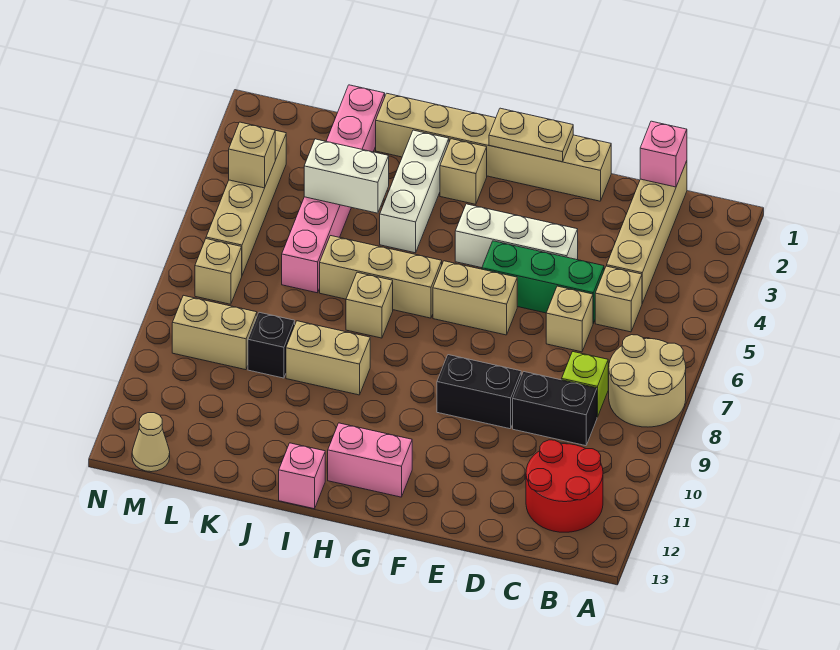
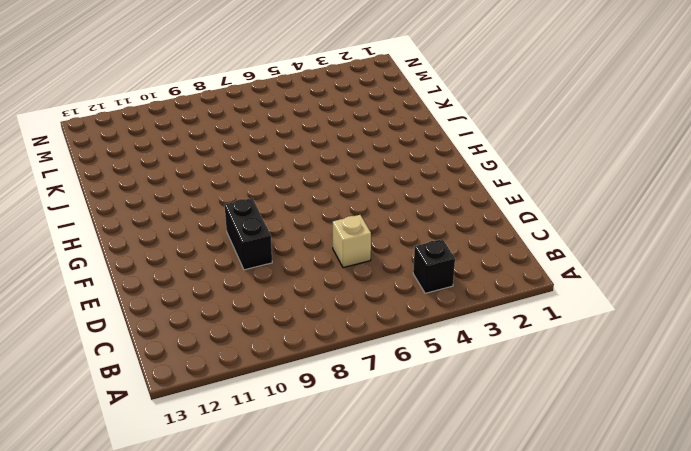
black 1x1 brick [413,239,455,293] -> black 1x1 brick moved to [248,312,295,378]
none -> tan 2x2 round brick [609,335,686,427]
none -> red 2x2 round brick [526,440,603,532]
none -> tan 1x4 brick [607,161,687,303]

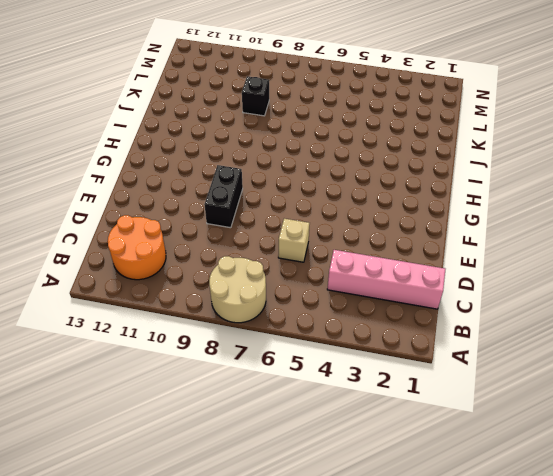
orange 2x2 round brick [108,215,166,280] -> red 2x2 round brick [526,440,603,532]
pink 1x4 brick [327,250,445,309] -> tan 1x4 brick [607,161,687,303]
none -> tan 1x1 brick [595,266,642,332]
none -> lime 1x1 brick [562,352,608,417]
none -> black 1x2 brick [513,372,597,446]

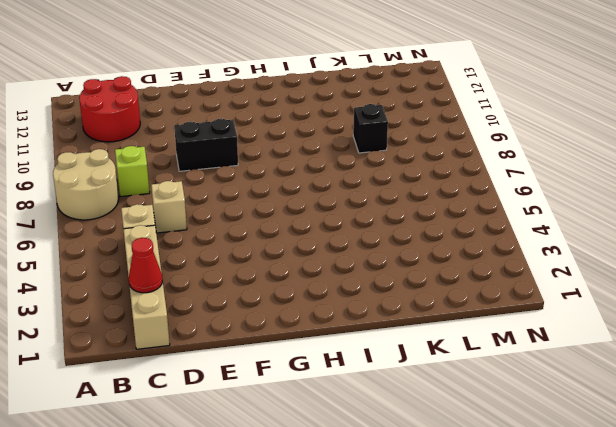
red 1x1 cone [129,238,162,293] -> none
none -> black 1x2 brick [513,372,597,446]
none -> green 1x3 brick [482,241,604,323]
none -> tan 1x6 brick [376,93,611,201]

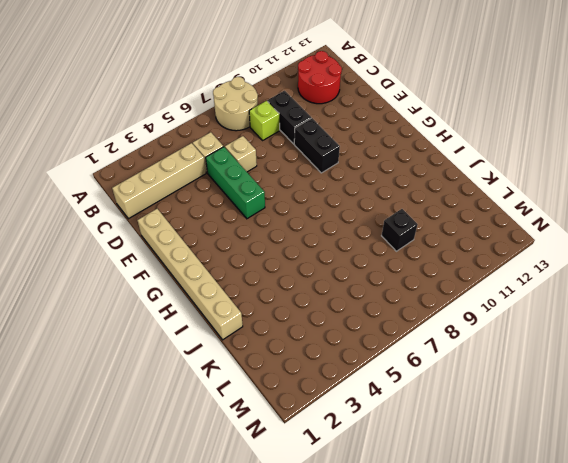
none -> white 1x3 brick [455,204,578,268]
none -> tan 1x2 brick [433,261,517,335]
none -> pink 1x2 brick [328,423,412,497]

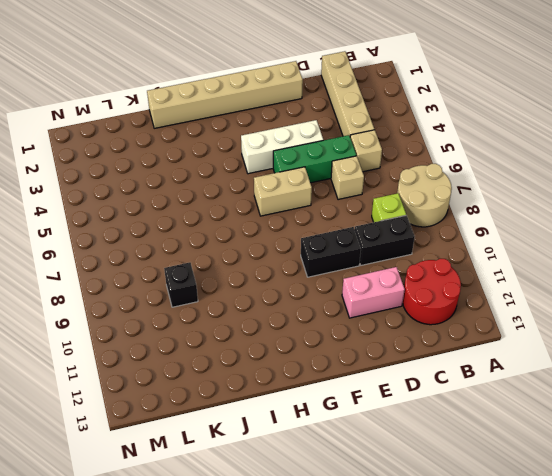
pink 1x2 brick [342,267,405,318] -> pink 1x2 brick moved to [328,423,412,497]
none -> tan 1x1 brick [440,139,487,204]
none -> tan 1x3 brick [320,236,442,318]
none -> white 1x3 brick [380,130,449,253]

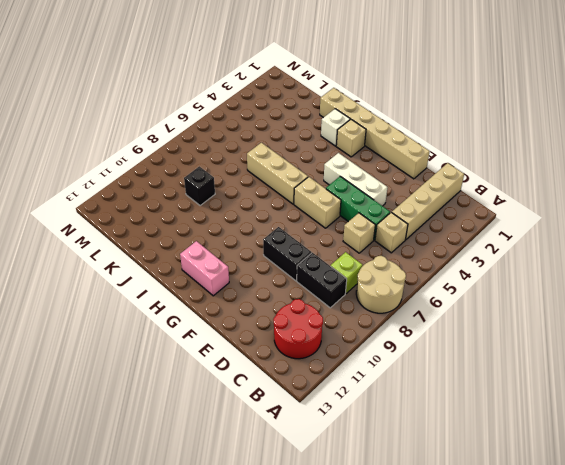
white 1x1 brick [321,109,350,146] -> white 1x3 brick [380,130,449,253]
none -> tan 1x1 brick [346,272,393,338]
none -> tan 1x2 brick [286,321,370,395]
none -> pink 1x1 brick [279,443,325,509]

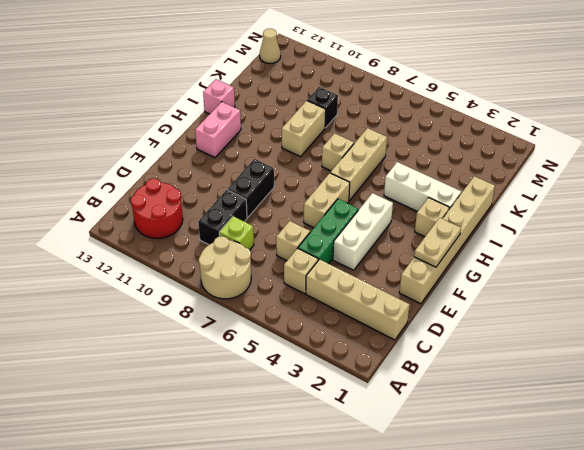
none -> pink 1x6 brick [282,85,385,293]
none -> tan 1x2 brick [172,295,257,370]
none -> tan 1x4 brick [206,130,286,275]

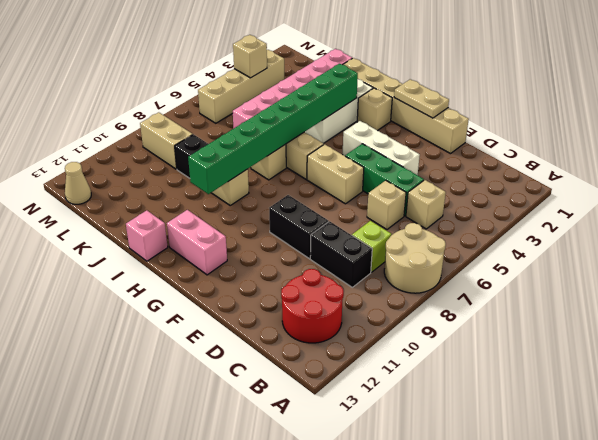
green 1x8 brick [188,64,358,194] -> none
none -> tan 1x4 brick [607,161,687,303]
none -> tan 1x1 brick [195,239,242,304]
none -> pink 1x1 brick [640,121,687,187]

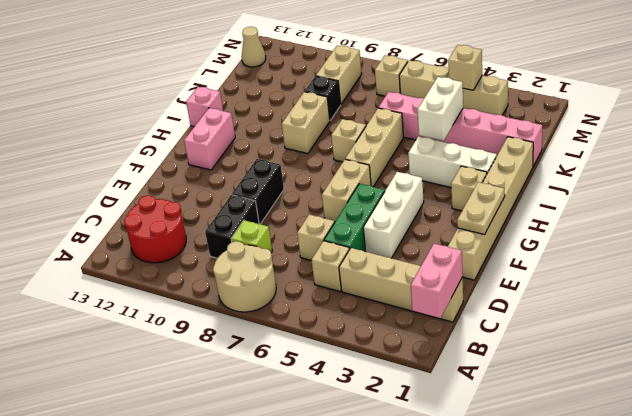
pink 1x2 brick [411,244,463,318] -> pink 1x1 brick [640,121,687,187]

